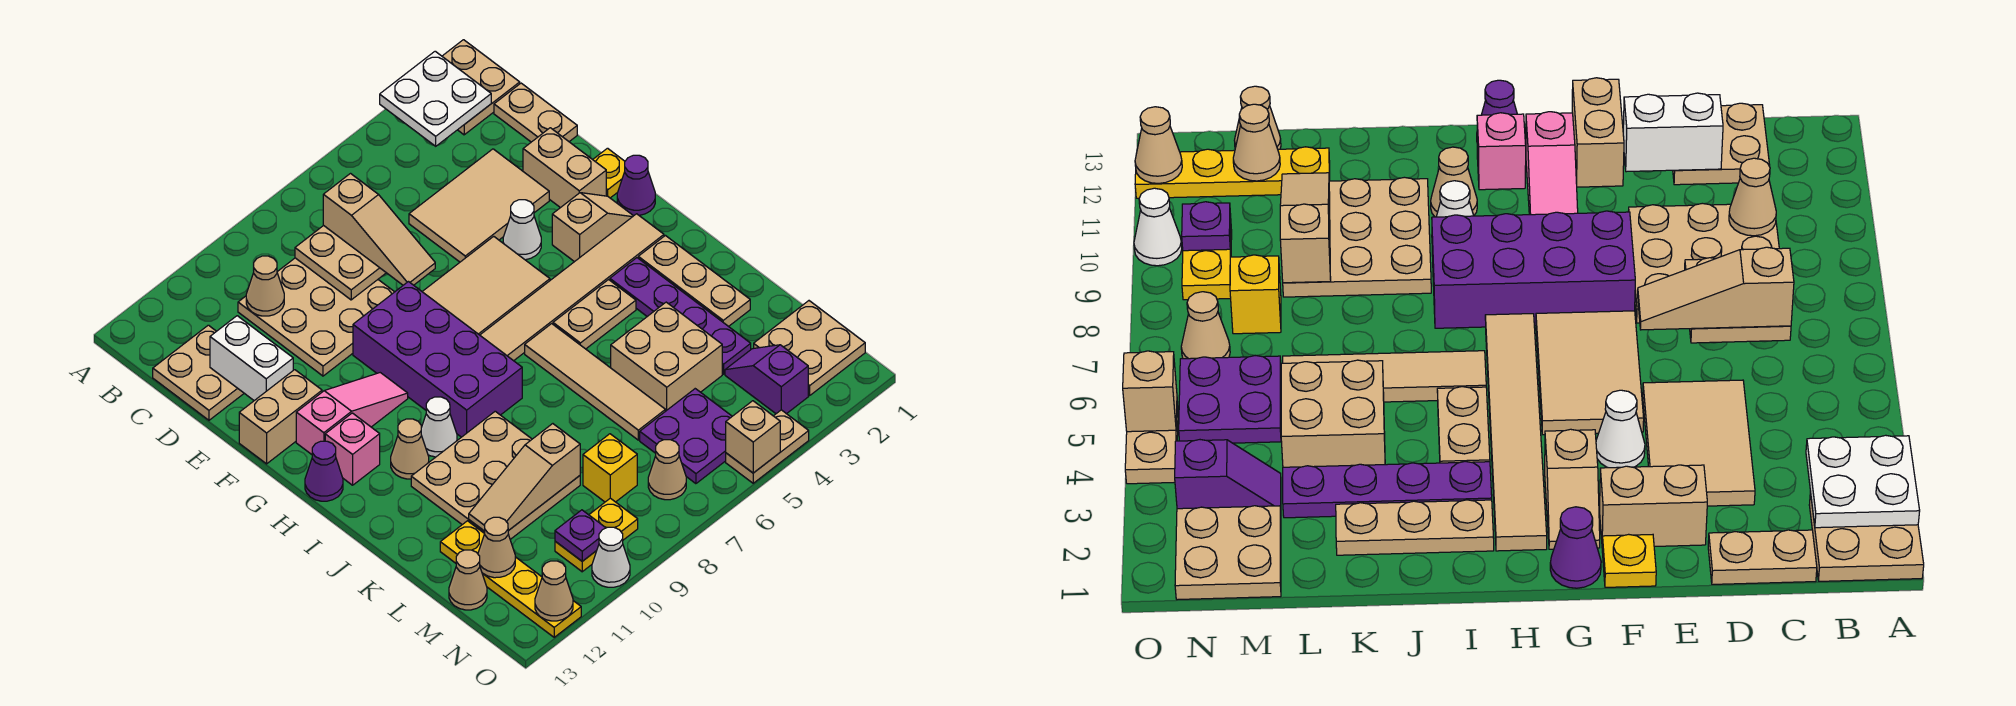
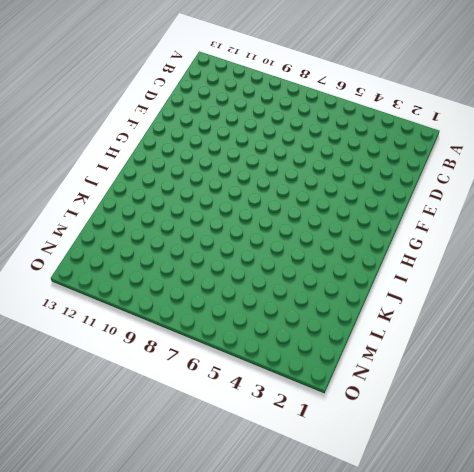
none -> tan 2x2 plate [442,40,520,135]
none -> tan 1x2 plate [494,83,577,142]
none -> tan 3x3 plate [238,258,394,376]
none -> tan 2x2 plate [153,325,244,420]

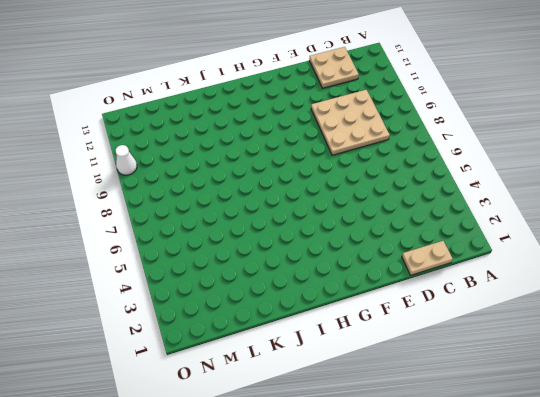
none -> tan 2x2 plate [442,40,520,135]
none -> tan 2x3 tile [409,149,549,262]
none -> tan 1x2 brick [523,128,606,208]
none -> yellow 1x1 plate [593,148,625,198]

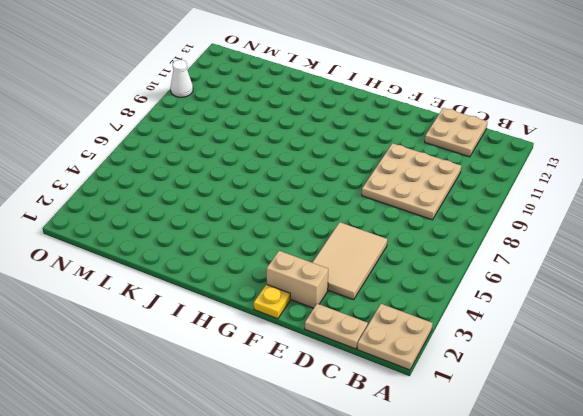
none -> white 1x1 cone [503,200,541,260]
none -> tan 2x3 tile [422,236,550,335]
none -> purple 2x4 brick [353,282,522,437]
none -> tan 1x2 brick [239,370,322,464]

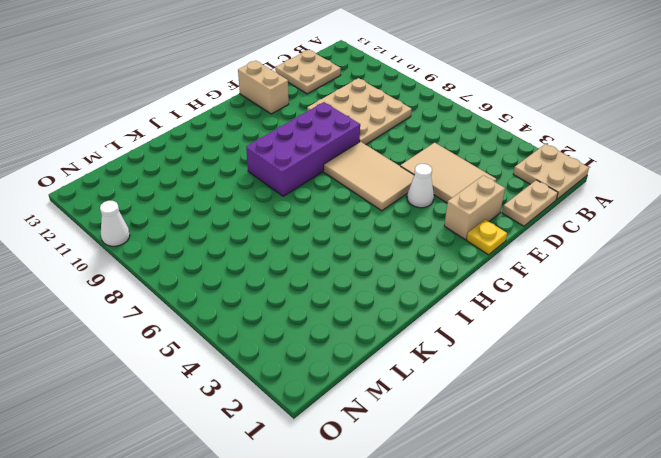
none -> purple 1x1 cone [617,155,655,215]
none -> tan 1x2 slope [552,193,634,262]
none -> pink 1x3 slope [296,373,408,454]
none -> tan 1x6 tile [480,214,664,361]

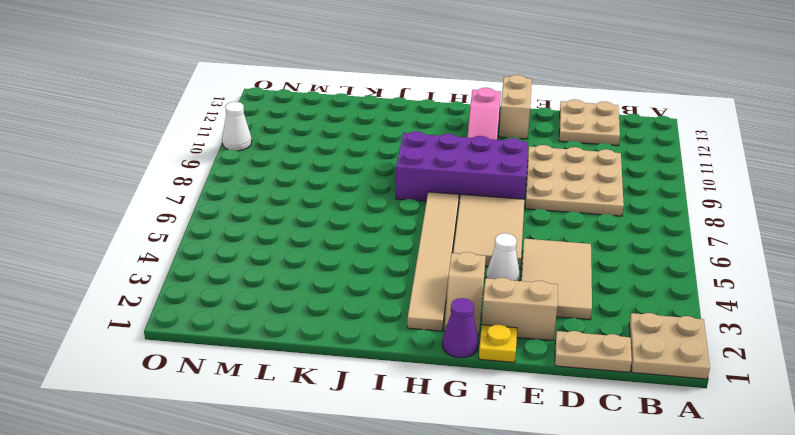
none -> pink 1x1 brick [325,413,380,485]
none -> purple 1x1 cone [305,441,343,501]
none -> tan 1x3 plate [638,236,750,327]
none -> purple 1x4 plate [610,258,751,374]

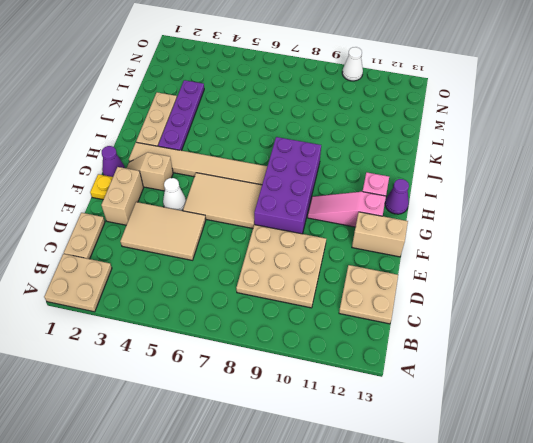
none -> tan 1x2 plate [553,280,636,349]
none -> tan 1x4 tile [525,324,665,440]
none -> white 1x1 cone [421,397,457,457]
none -> tan 1x1 cone [391,419,429,479]

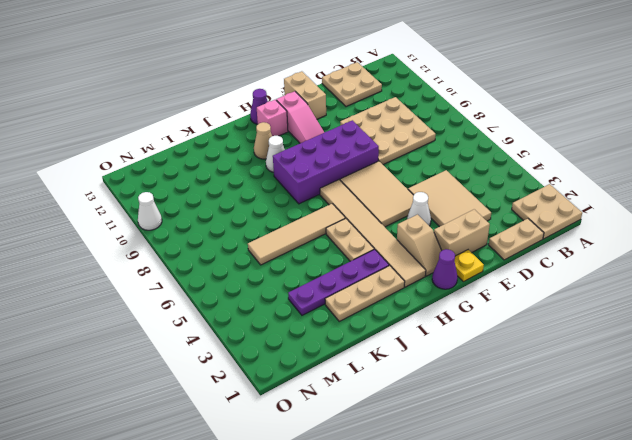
none -> tan 3x3 plate [411,411,580,539]
none -> tan 2x2 brick [611,302,722,411]
none -> yellow 1x4 plate [440,521,581,637]
none -> tan 2x2 plate [754,301,865,395]

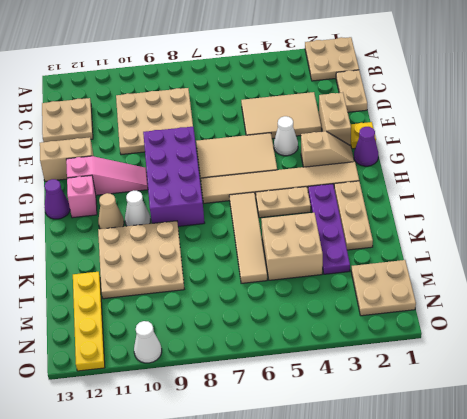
none -> purple 1x2 slope [725,345,808,414]
none -> purple 2x2 plate [640,389,732,484]
none -> yellow 1x1 brick [583,434,637,502]
none -> tan 1x1 cone [449,550,487,610]

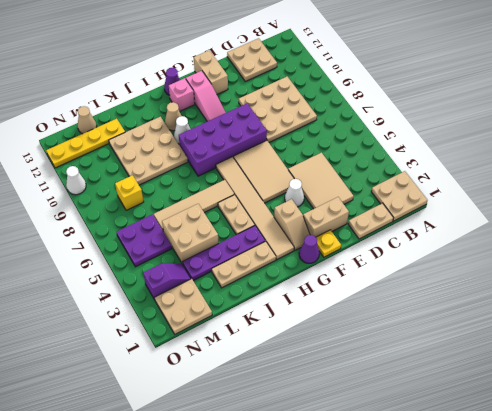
none -> tan 1x1 cone [648,440,686,500]
none -> yellow 1x2 plate [555,498,638,572]
none -> tan 1x2 plate [726,410,809,483]
none -> white 2x2 plate [380,51,491,146]

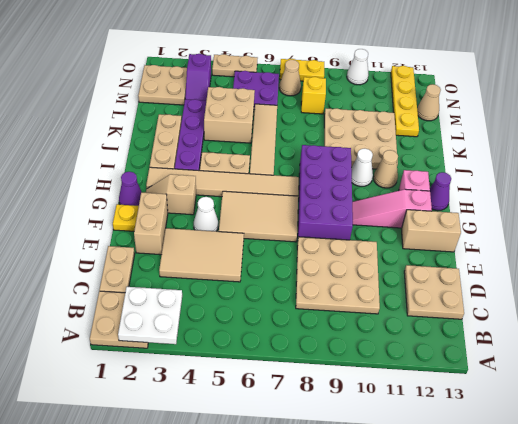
yellow 1x2 plate [280,59,324,81] -> yellow 1x2 plate moved to [555,498,638,572]
none -> tan 2x2 plate [295,225,386,300]
none -> tan 1x1 cone [246,256,284,316]
none -> white 1x2 brick [210,316,293,401]
none -> tan 1x3 slope [469,424,580,531]

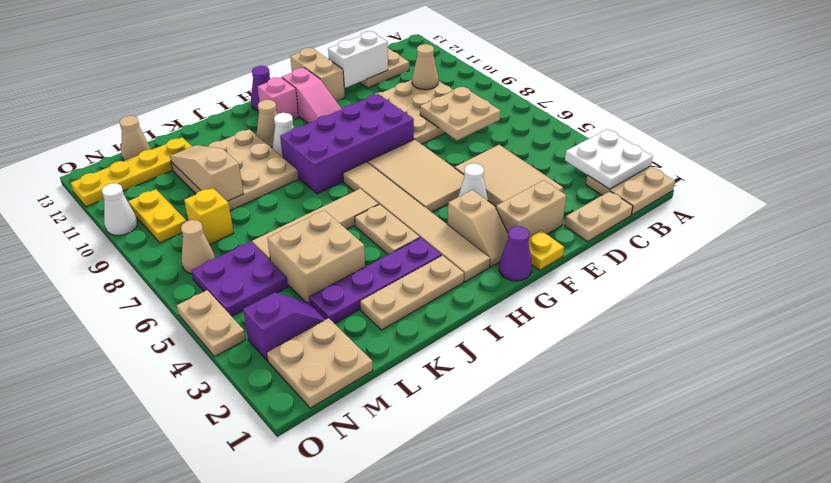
none -> tan 1x1 cone [478,517,515,578]
none -> purple 1x1 plate [555,510,605,561]
none -> tan 1x1 brick [726,401,780,473]
none -> tan 1x1 cone [535,561,573,621]

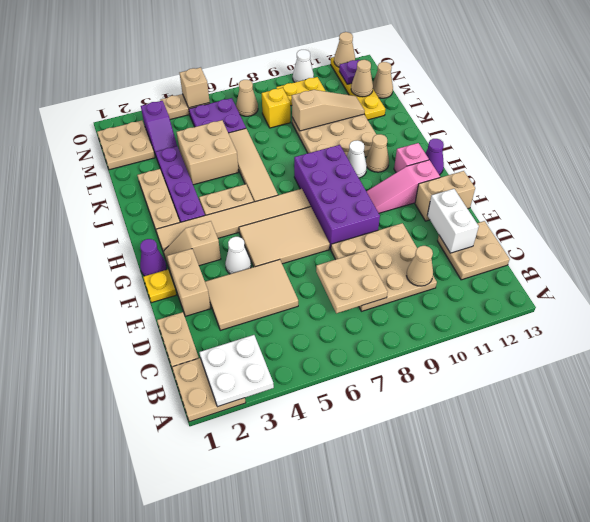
purple 1x1 plate [339,60,360,84] -> purple 1x1 plate moved to [555,510,605,561]
none -> tan 1x3 slope [323,174,435,285]

